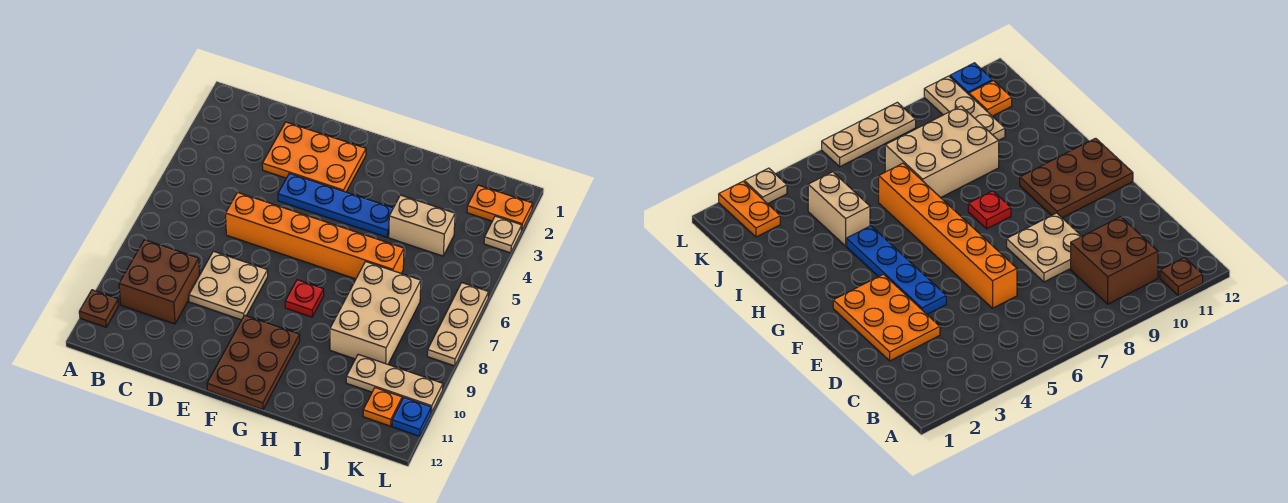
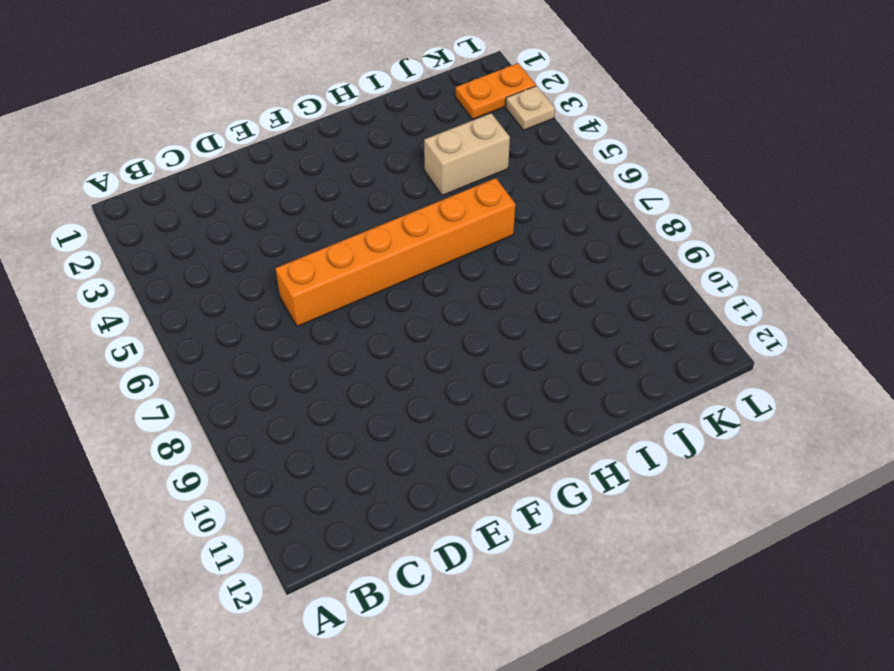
none -> brown 1x1 plate [79,290,119,327]
none -> brown 2x2 brick [119,240,200,324]
none -> orange 2x3 plate [262,122,366,192]

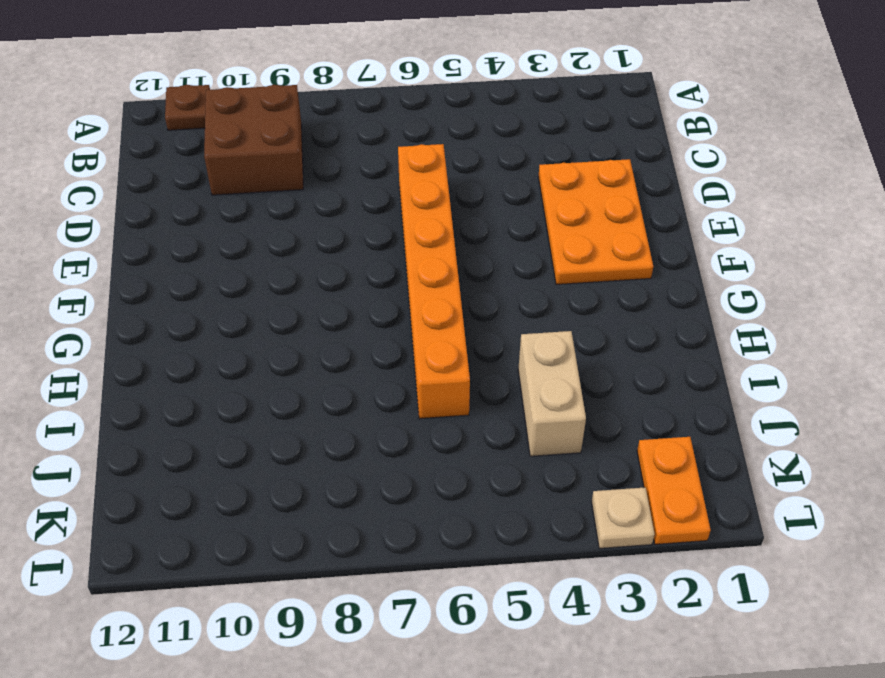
none -> tan 2x2 plate [189,251,268,320]
none -> blue 1x4 plate [278,173,393,237]
none -> brown 2x3 plate [207,315,300,410]

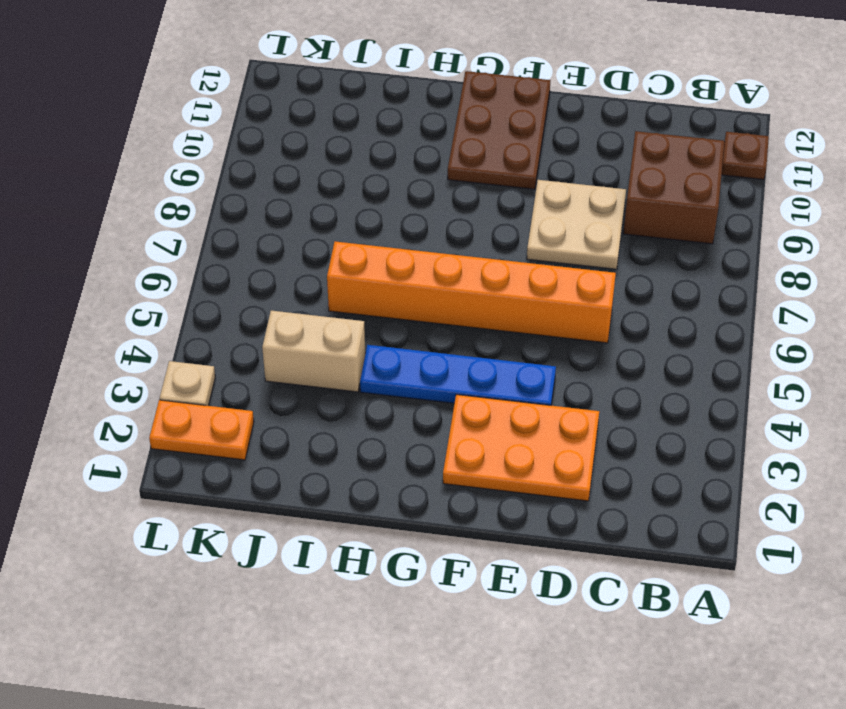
none -> red 1x1 plate [285,280,324,317]
none -> tan 2x3 brick [330,262,421,364]
none -> tan 1x3 plate [346,354,443,413]

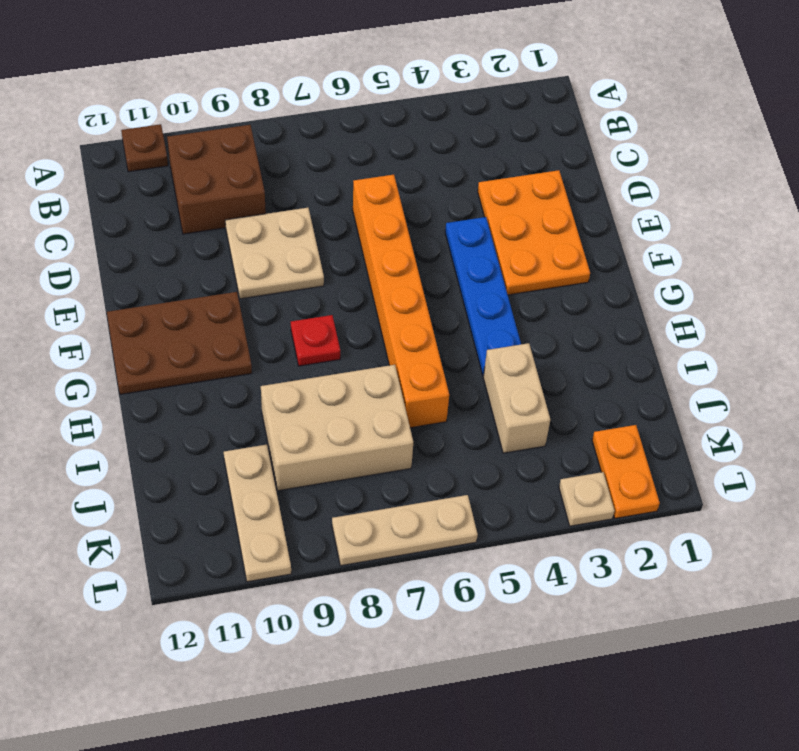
none -> orange 1x1 plate [363,388,402,426]
none -> blue 1x1 plate [392,398,431,436]

